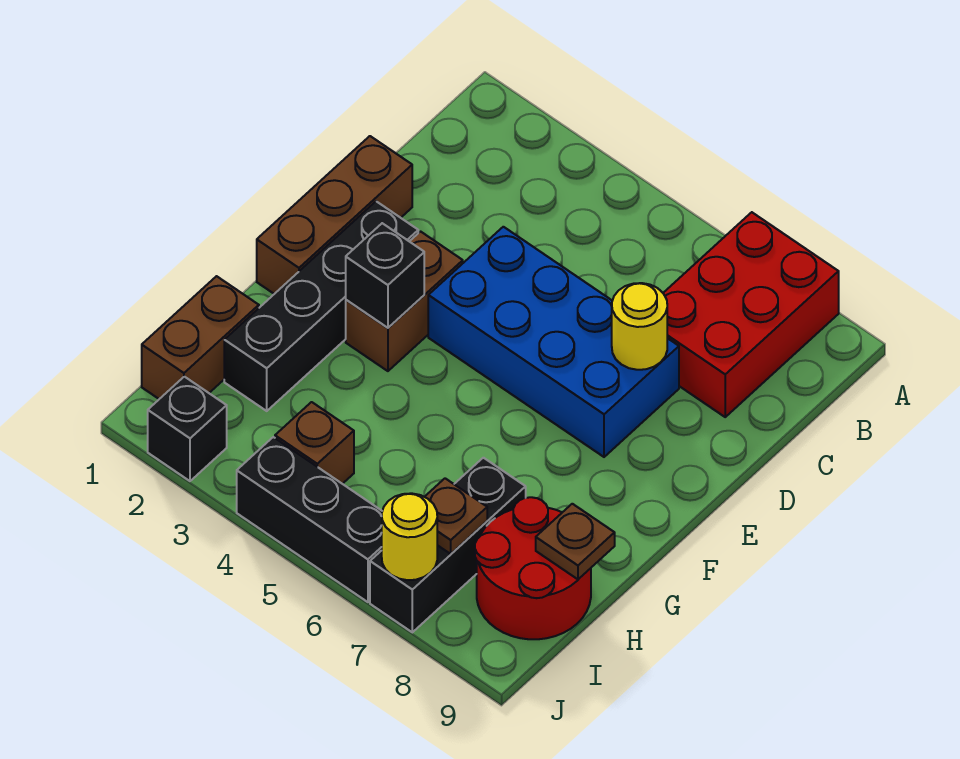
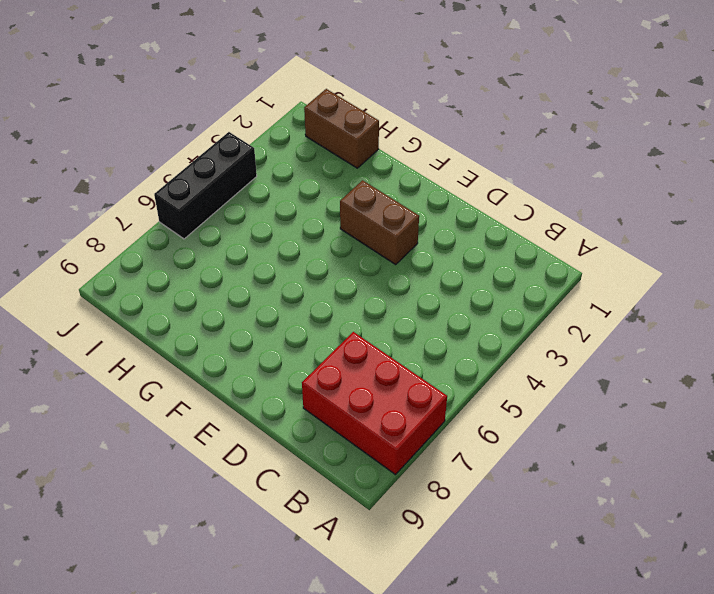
none -> brown 1x3 brick [257,136,412,294]
none -> blue 2x4 brick [428,227,679,457]
none -> black 1x4 brick [224,201,418,411]

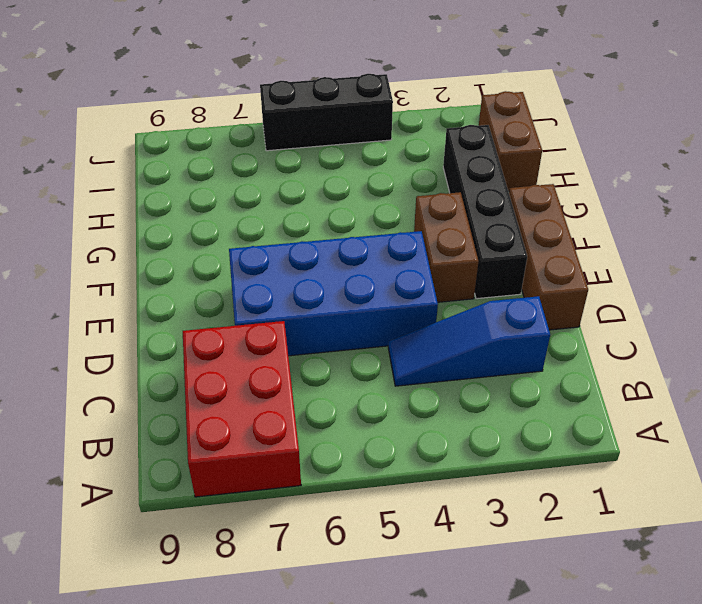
blue 1x3 slope [388,296,550,386] -> none
none -> black 1x3 brick [370,458,526,632]
none -> red 2x2 round brick [475,497,591,639]
none -> brown 1x1 brick [275,402,354,484]

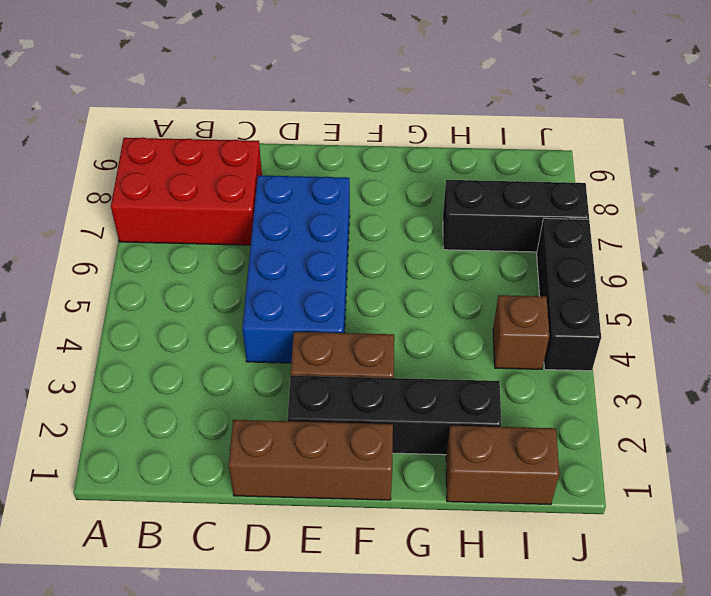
none -> red 2x2 round brick [475,497,591,639]
none -> black 1x1 brick [148,377,227,481]
none -> yellow 1x1 round brick [612,283,667,370]

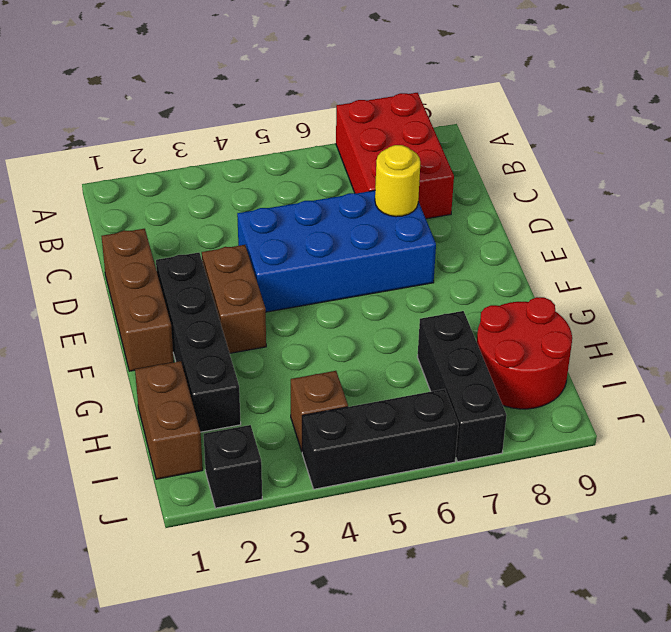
none -> black 1x1 brick [346,223,424,328]
none -> brown 1x1 plate [536,504,615,579]
none -> brown 1x1 plate [425,478,487,554]

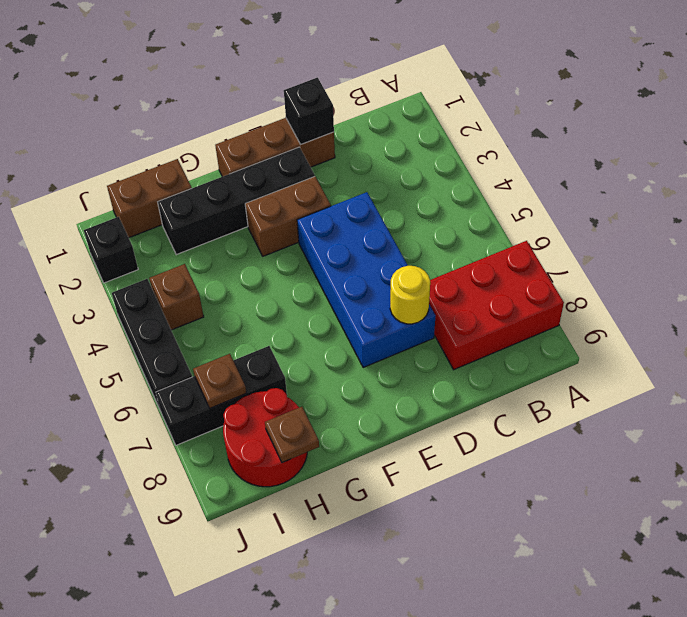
black 1x1 brick [284,78,334,144] -> black 1x1 brick moved to [346,223,424,328]
none -> yellow 1x1 round brick [382,493,437,580]

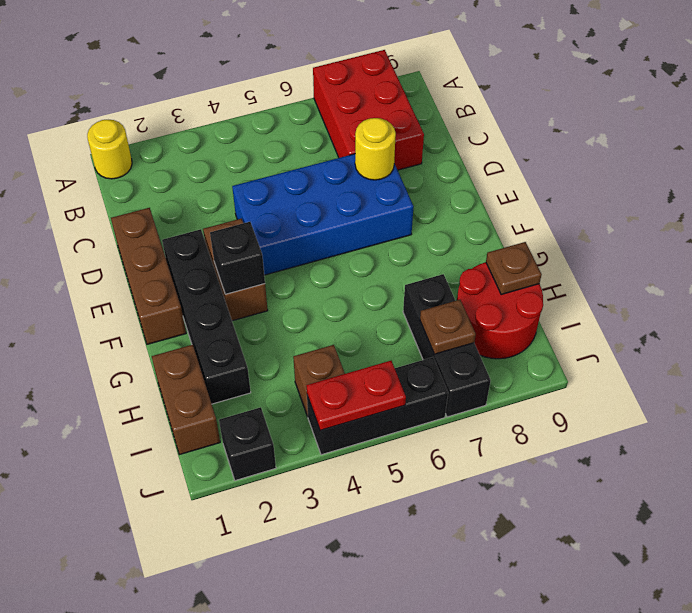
yellow 1x1 round brick [87,120,132,179] -> yellow 1x1 round brick moved to [382,493,437,580]
red 1x2 plate [306,361,406,431] -> none

